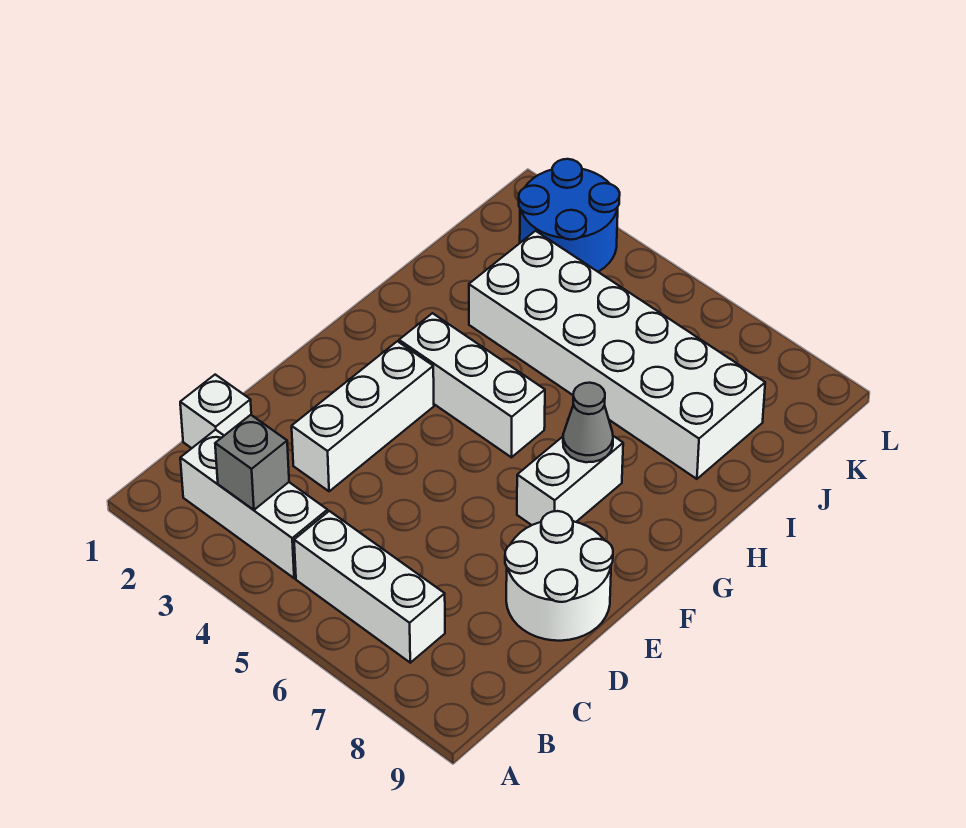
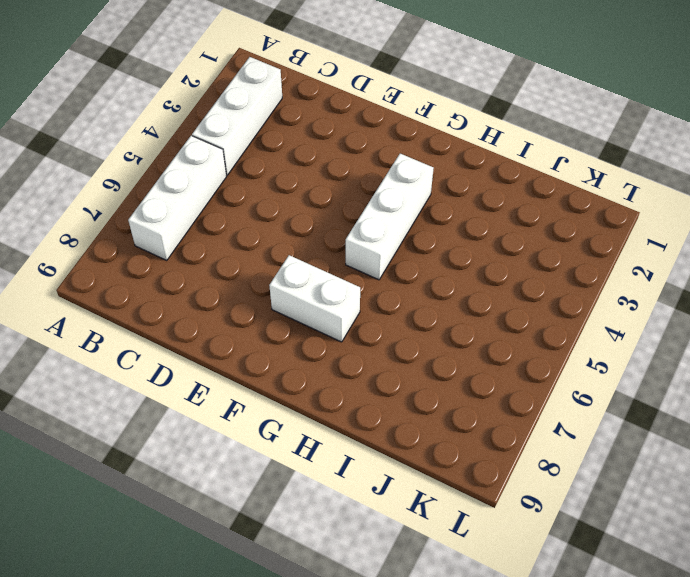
none -> white 1x1 brick [180,375,251,448]
none -> white 1x3 brick [292,341,434,491]

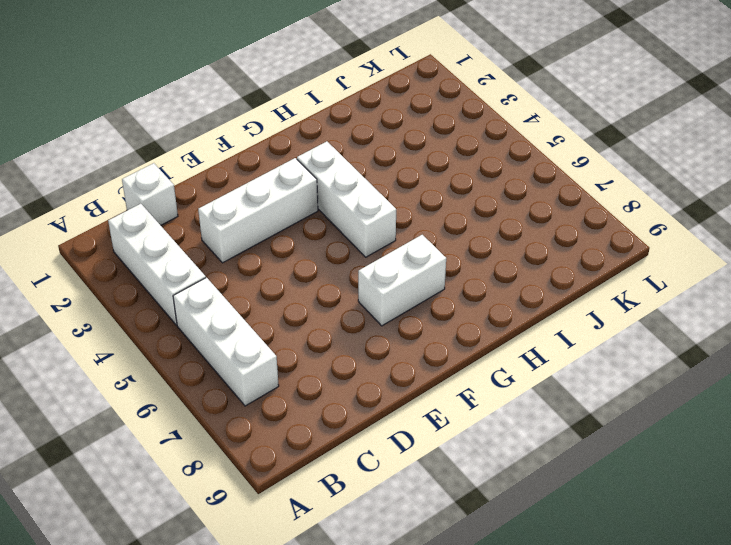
none -> white 2x2 round brick [505,511,613,641]
none -> white 2x6 brick [469,231,765,479]

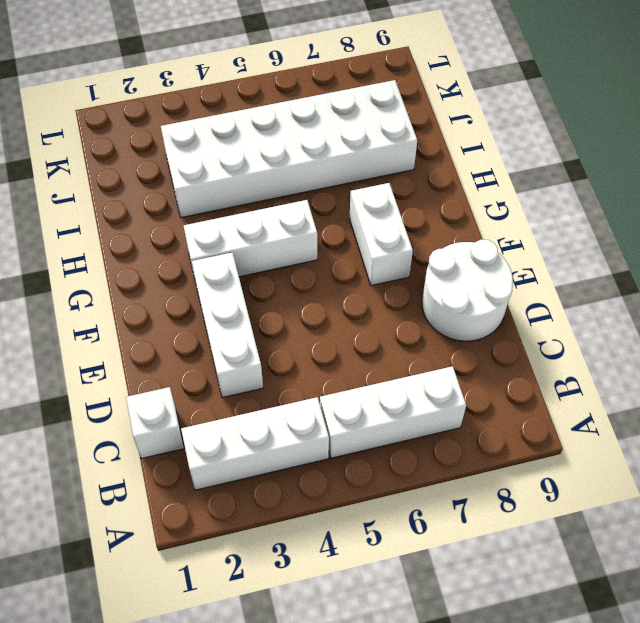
none -> blue 2x2 round brick [519,159,620,272]
none -> grey 1x1 brick [215,415,289,510]

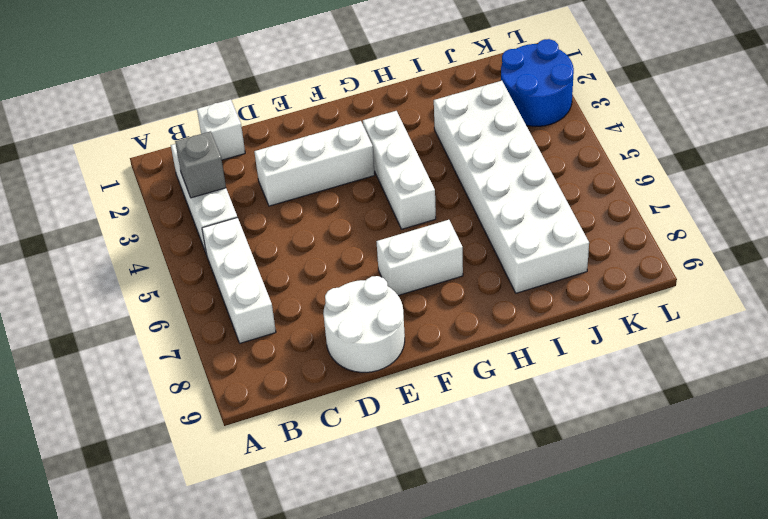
none -> grey 1x1 cone [563,383,613,462]

